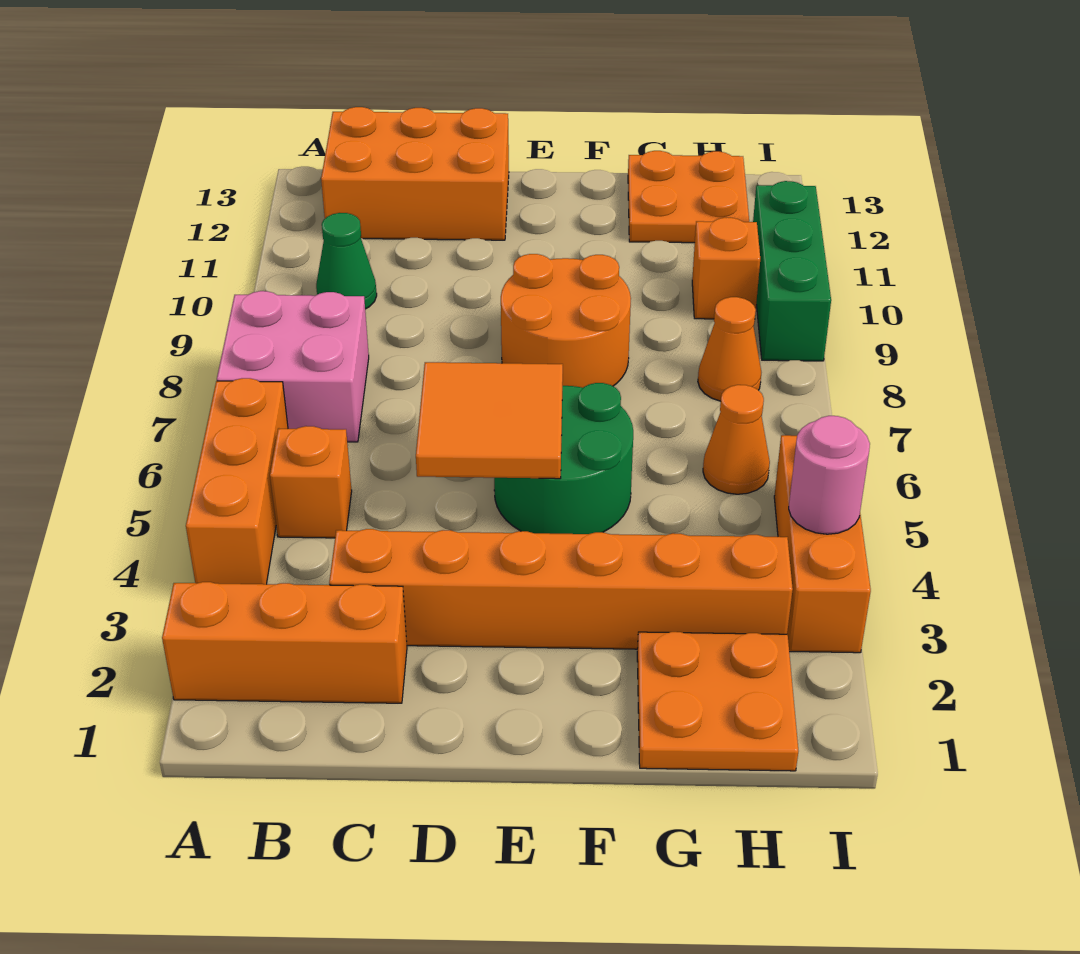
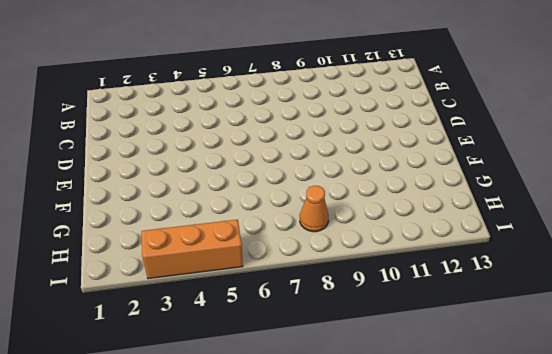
none -> orange 1x3 brick [162,582,407,703]
none -> orange 1x3 brick [186,378,288,584]
none -> pink 2x2 brick [217,291,369,442]

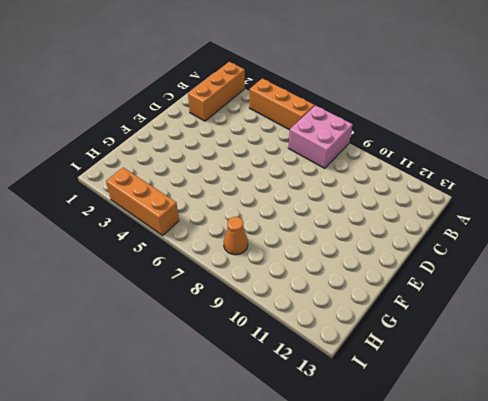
none -> orange 1x1 brick [270,426,352,538]
none -> green 1x1 cone [316,213,377,309]
none -> orange 2x3 brick [321,107,509,240]

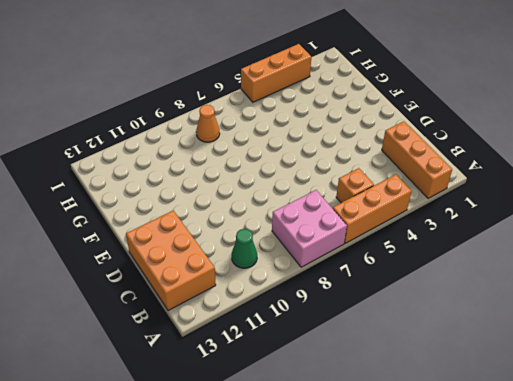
none -> orange 1x6 brick [329,529,793,649]
none -> green 2x2 round brick [494,383,633,534]
none -> orange 2x2 round brick [501,254,631,388]

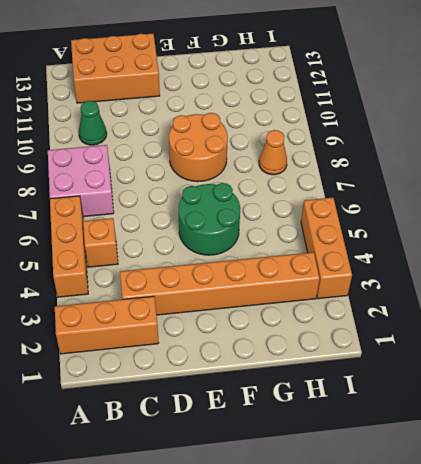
none -> orange 2x2 plate [637,632,798,771]
none -> orange 2x2 plate [628,151,749,243]
none -> orange 1x1 cone [703,385,770,494]

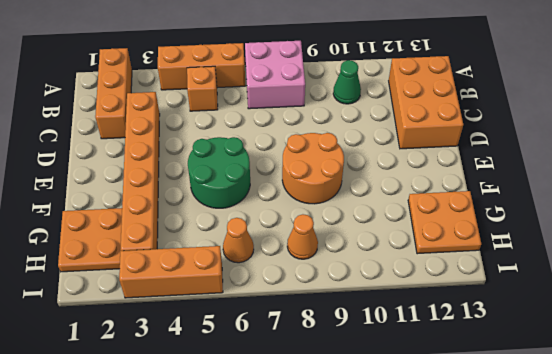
none -> orange 1x1 brick [692,217,760,319]
none -> green 1x3 brick [753,181,831,361]
none -> orange 2x2 tile [416,362,563,479]

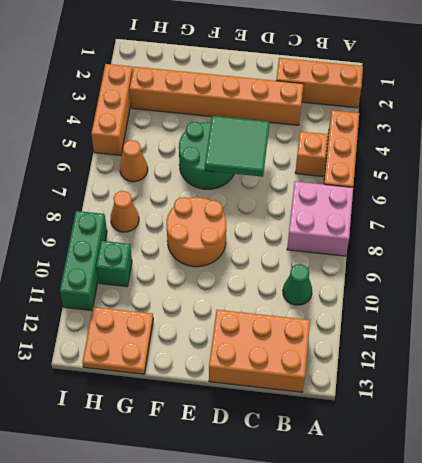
green 2x2 tile [205,116,269,177] -> orange 2x2 tile [416,362,563,479]
green 1x1 brick [96,241,132,287] -> orange 1x1 brick [692,217,760,319]
none -> orange 2x2 plate [637,632,798,771]
none -> pink 1x1 round brick [789,416,870,534]

